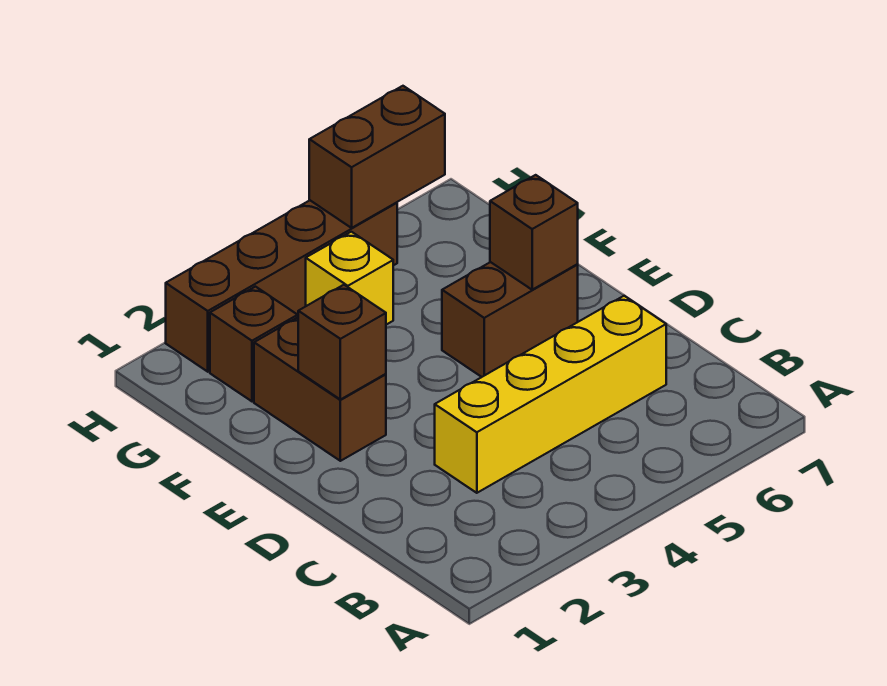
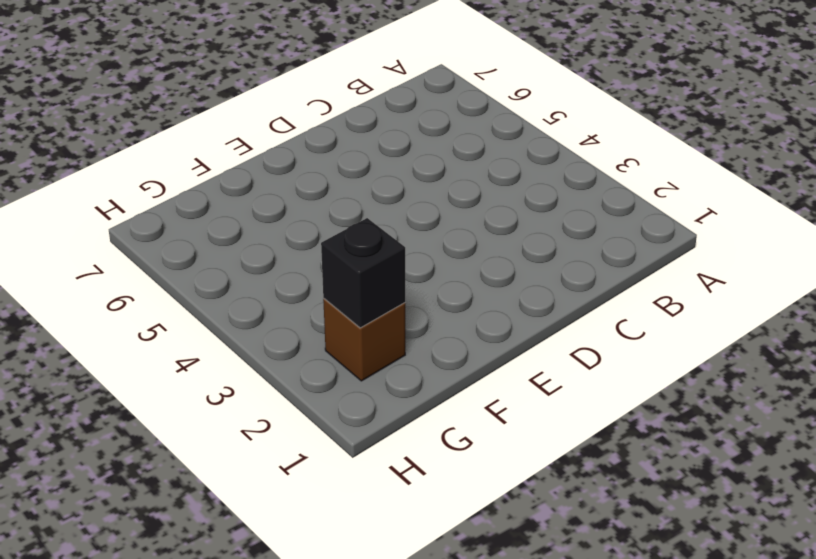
black 1x1 brick [321,218,405,328] -> none
none -> yellow 1x4 brick [435,296,666,493]
none -> brown 1x2 brick [254,317,386,461]

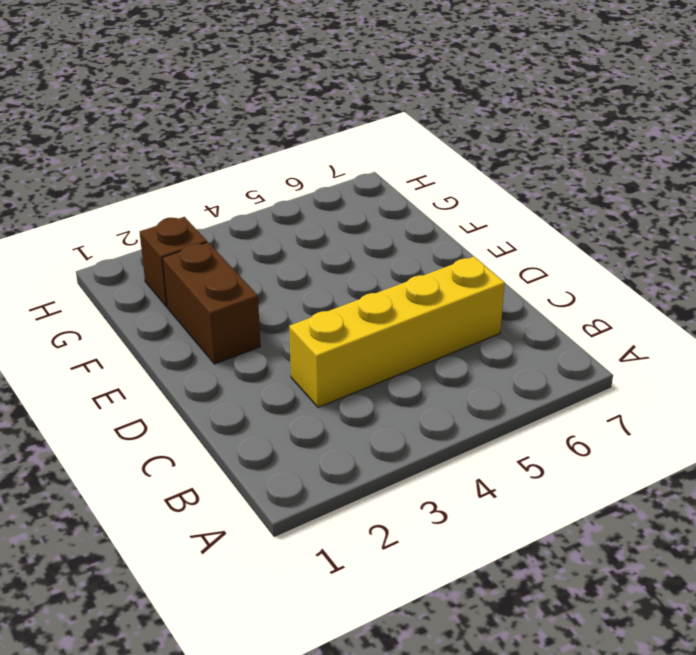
none -> brown 1x2 brick [442,262,578,377]
none -> yellow 1x1 brick [306,232,393,325]

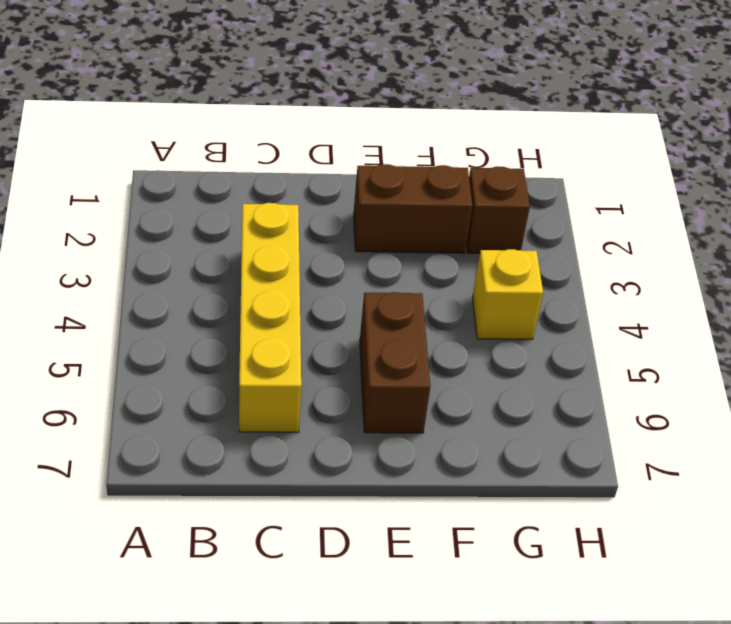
none -> brown 1x4 brick [166,200,397,372]
none -> brown 1x1 brick [298,285,386,400]

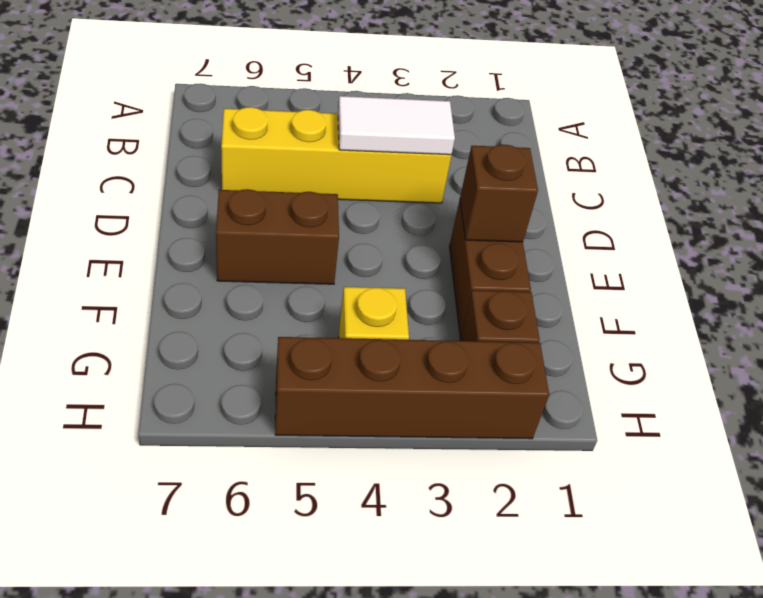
white 1x2 tile [338,96,455,155] -> none
none -> brown 1x1 brick [490,175,578,290]
none -> brown 1x2 brick [309,86,445,228]

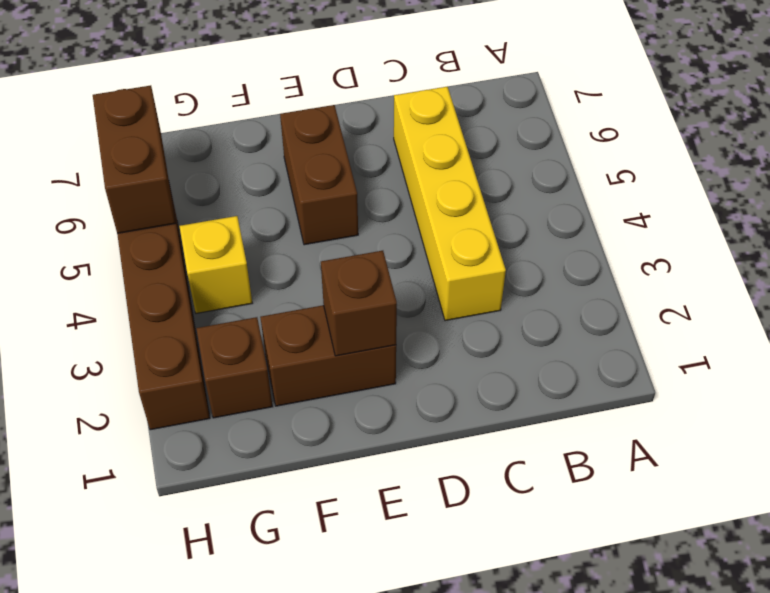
none -> brown 1x1 brick [490,175,578,290]

